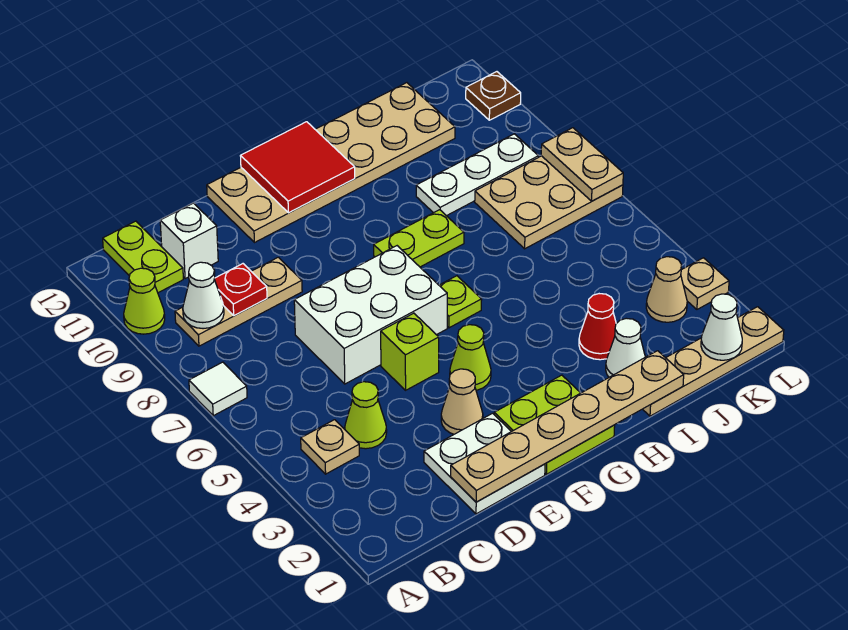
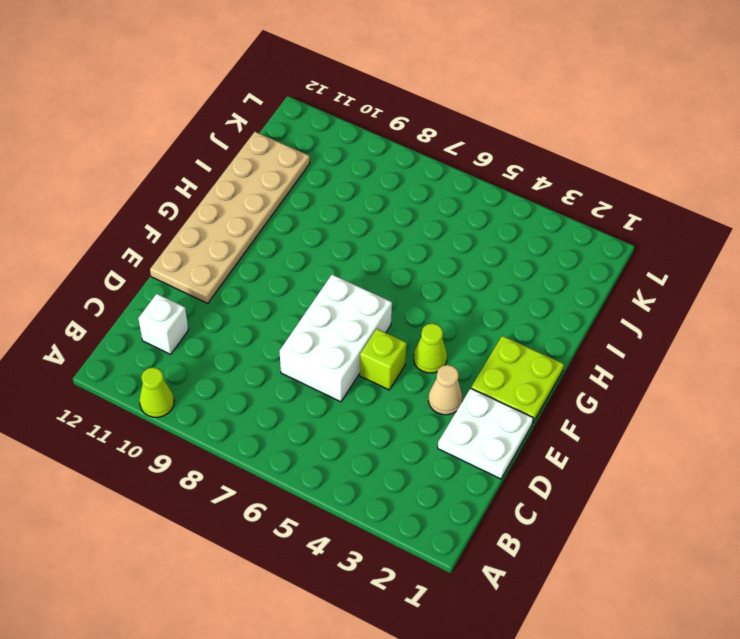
none -> white 1x1 tile [189,362,247,416]
none -> tan 1x1 plate [301,420,359,474]
none -> tan 1x3 plate [175,257,302,346]
none -> lime 1x2 plate [103,221,183,293]

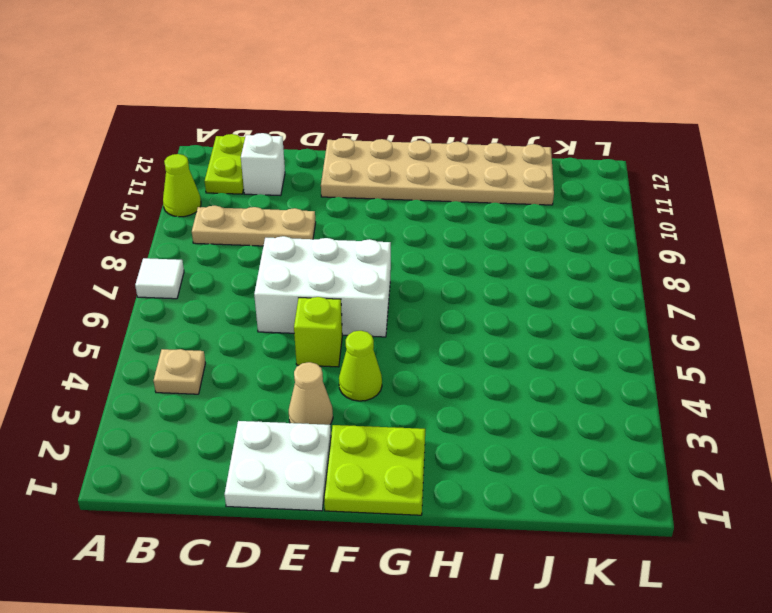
none -> lime 1x1 cone [345,382,387,449]
none -> lime 1x1 plate [439,276,482,328]
none -> lime 1x2 plate [374,210,464,267]
none -> tan 1x4 plate [643,307,784,416]

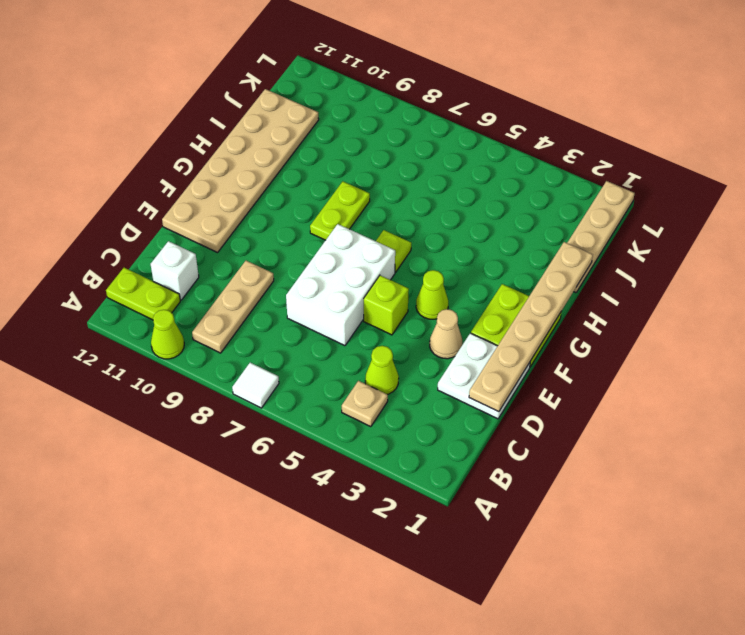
none -> white 1x1 cone [606,318,645,377]
none -> red 1x1 cone [579,294,616,360]
none -> white 1x3 plate [416,134,538,216]
none -> tan 2x3 plate [475,156,623,249]

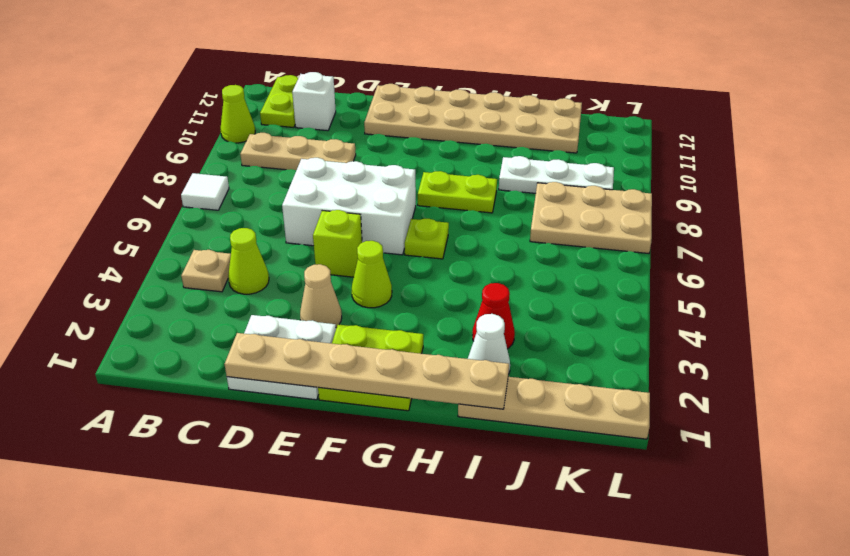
none -> tan 1x1 cone [646,257,687,322]
none -> tan 1x1 plate [681,258,729,309]
none -> brown 1x1 plate [466,72,521,120]
none -> white 1x1 cone [183,262,224,329]

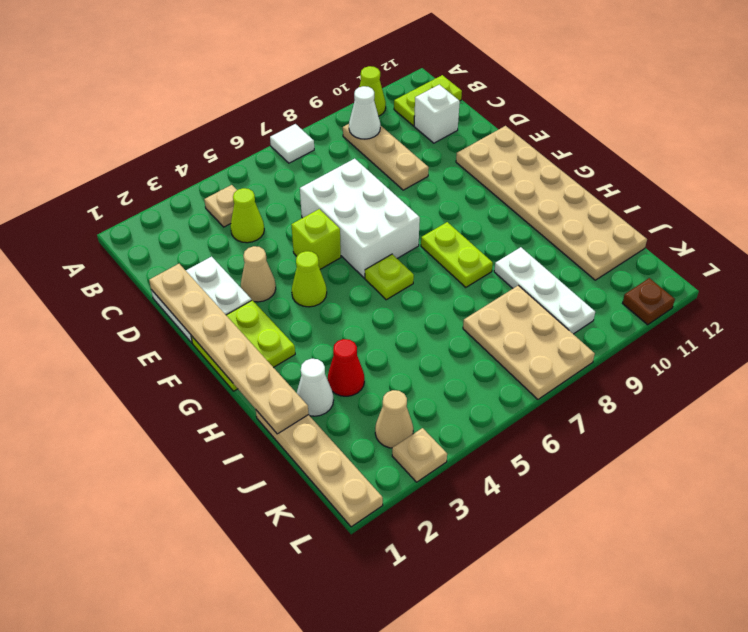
none -> red 1x1 plate [214,264,267,315]
none -> red 2x2 tile [241,122,355,213]
none -> white 1x1 cone [701,294,742,360]
none -> tan 1x2 plate [541,128,623,201]

